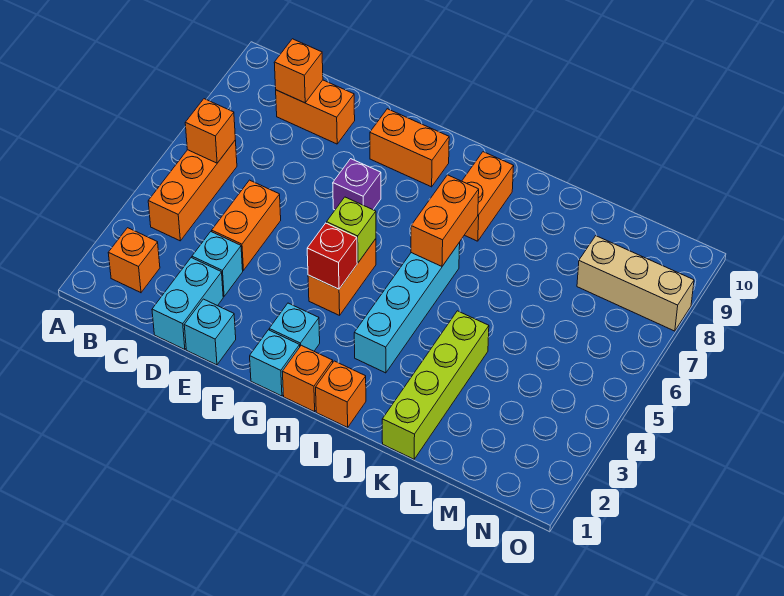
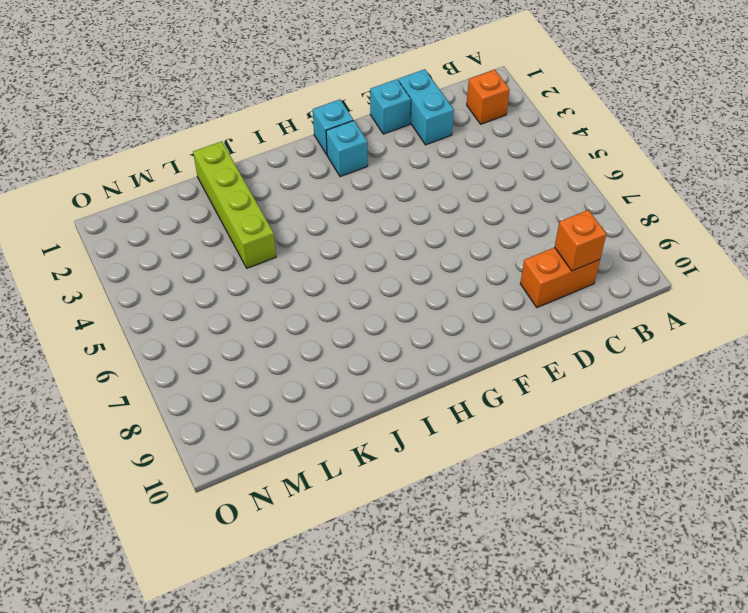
none -> orange 1x3 brick [148,140,237,241]
none -> cyan 1x1 brick [192,232,243,297]
none -> orange 1x2 brick [212,180,281,270]

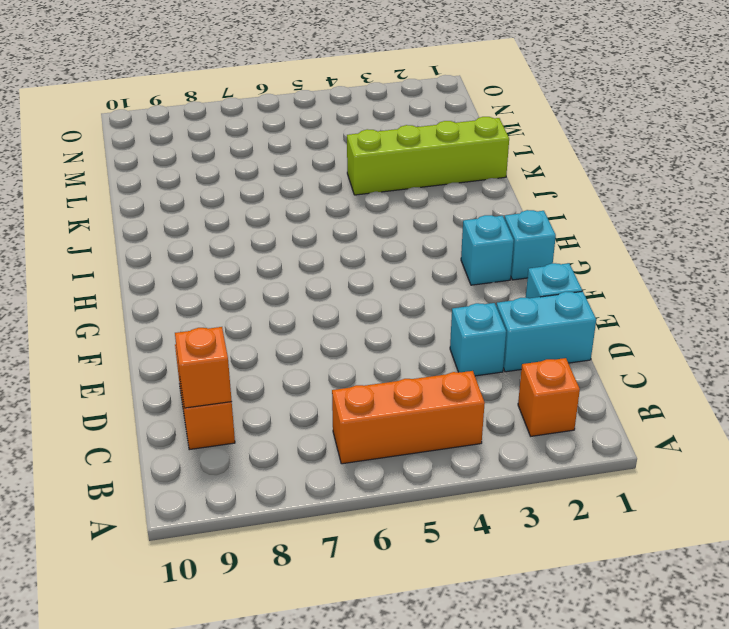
none -> orange 1x2 brick [212,180,281,270]
none -> purple 1x1 brick [333,159,381,210]
none -> orange 1x2 brick [370,109,449,187]

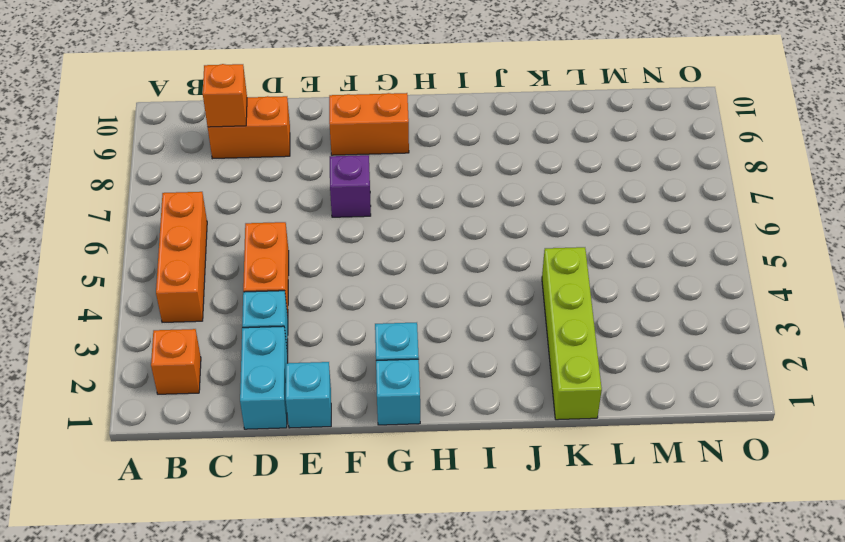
none -> orange 1x2 brick [308,239,376,315]
none -> orange 1x1 brick [282,345,333,412]
none -> orange 1x1 brick [316,361,366,427]

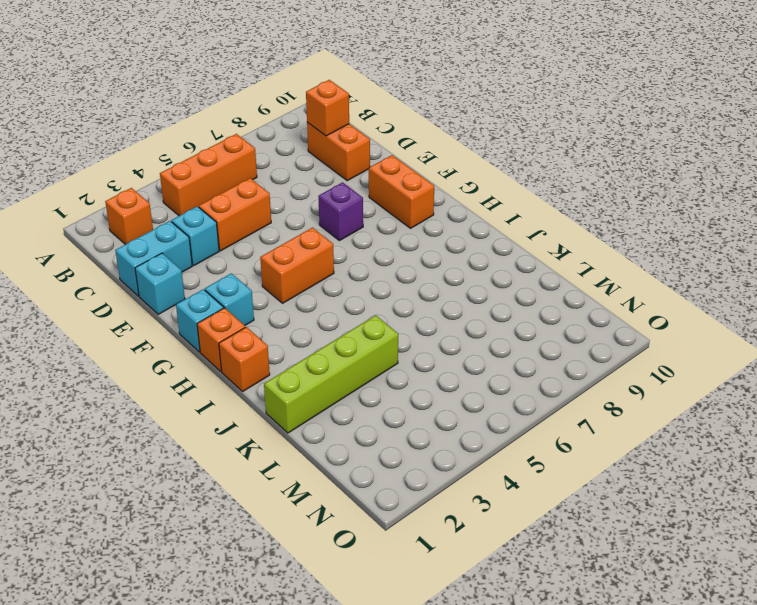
none -> cyan 1x4 brick [354,242,460,373]
none -> orange 1x2 brick [462,152,514,241]
none -> tan 1x3 brick [577,236,694,331]

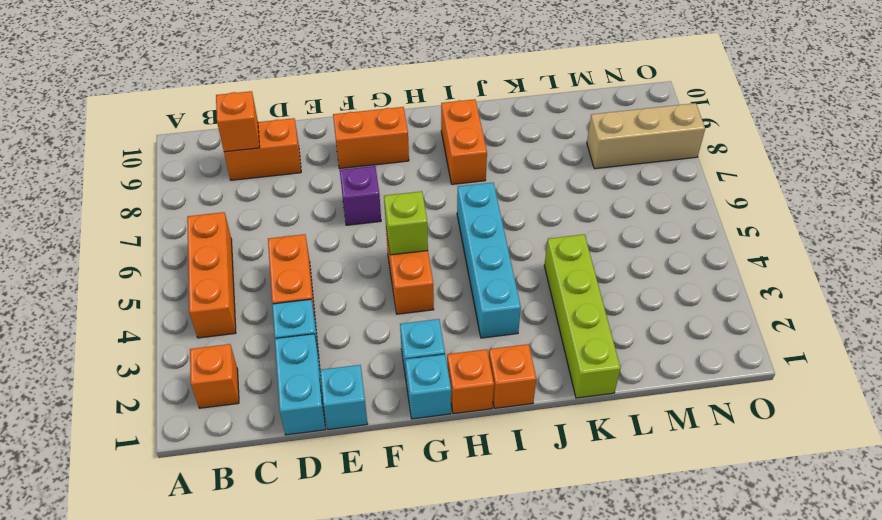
none -> orange 1x1 brick [185,99,235,163]
none -> red 1x1 brick [307,223,357,289]
none -> orange 1x2 brick [411,175,479,266]

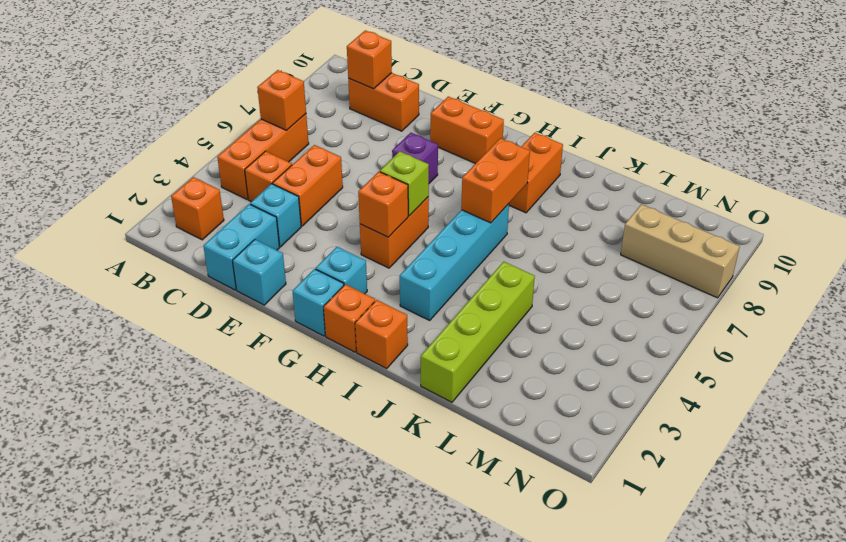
orange 1x1 brick [245,151,292,202] -> none
orange 1x1 brick [358,172,408,237] -> red 1x1 brick [307,223,357,289]

